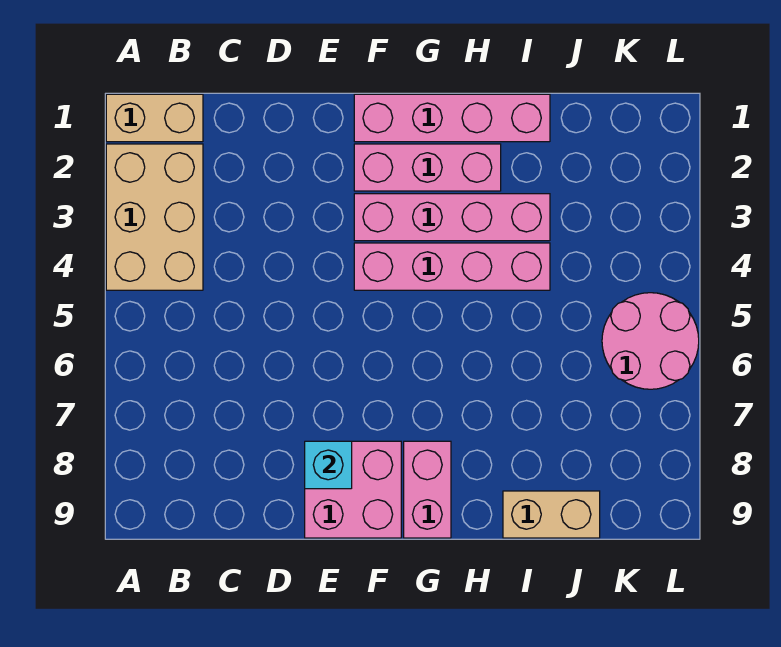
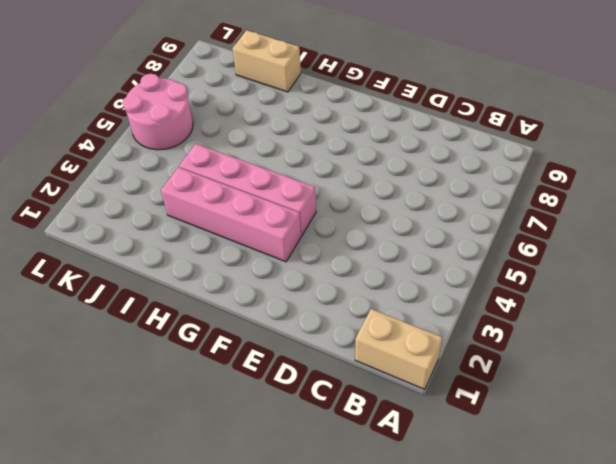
none -> tan 2x3 brick [106,144,203,290]
none -> pink 2x2 brick [305,441,401,538]

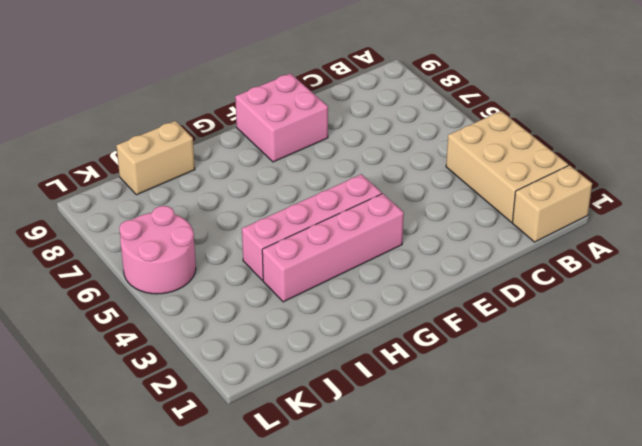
none -> pink 1x4 brick [354,94,550,142]
none -> pink 1x3 brick [354,144,501,191]

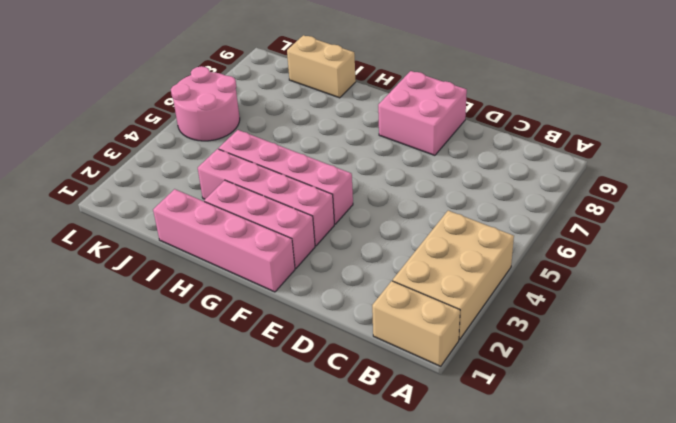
none -> pink 1x2 brick [404,441,451,538]
none -> cyan 1x1 brick [305,441,352,489]

